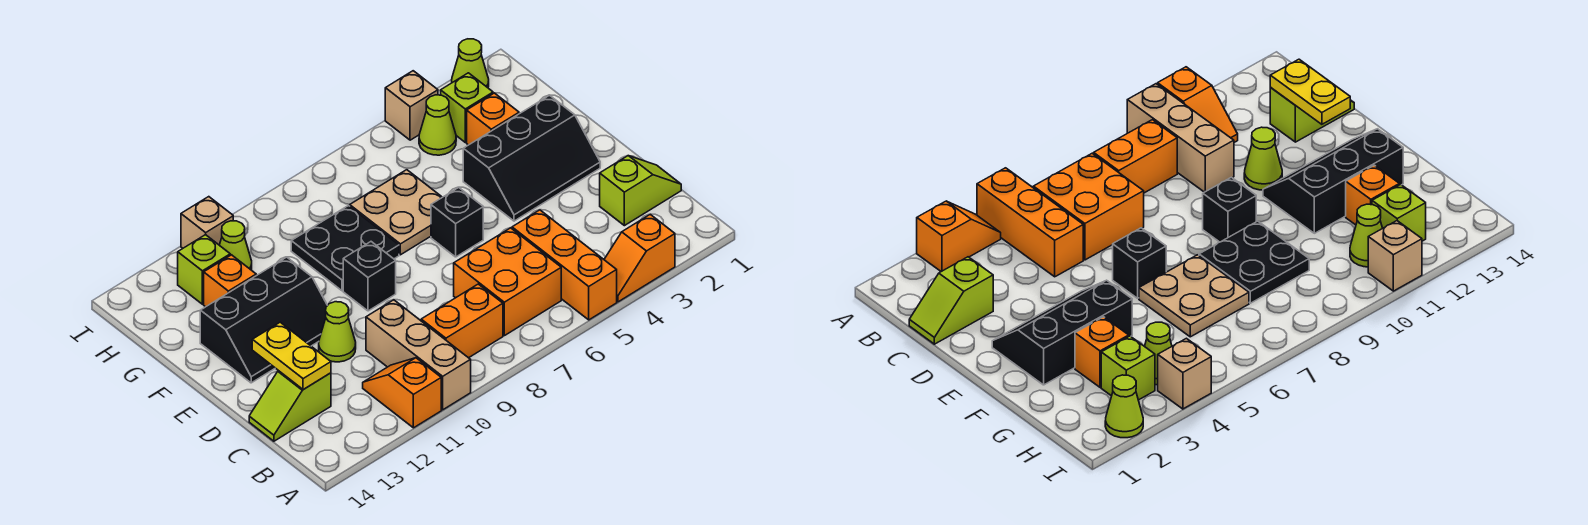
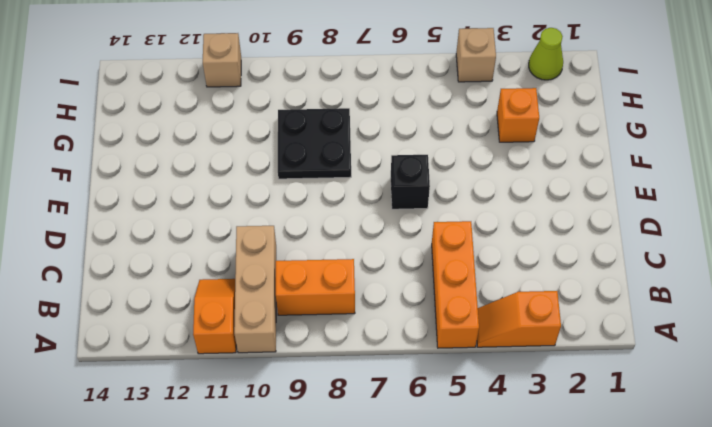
none -> orange 2x2 brick [454,228,561,336]
none -> lime 1x2 slope [600,156,681,226]
none -> lime 1x2 slope [249,371,331,441]

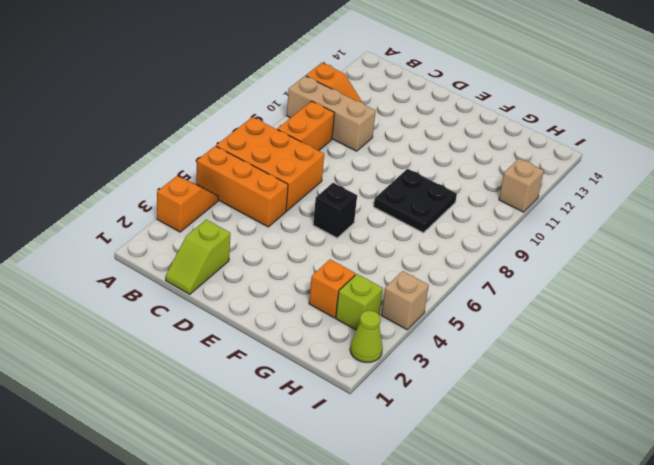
orange 2x3 brick [216,117,324,211] -> orange 2x2 brick [454,228,561,336]
none -> lime 1x2 slope [249,371,331,441]
none -> lime 1x1 cone [319,302,356,362]
none -> black 2x3 slope [463,95,600,221]

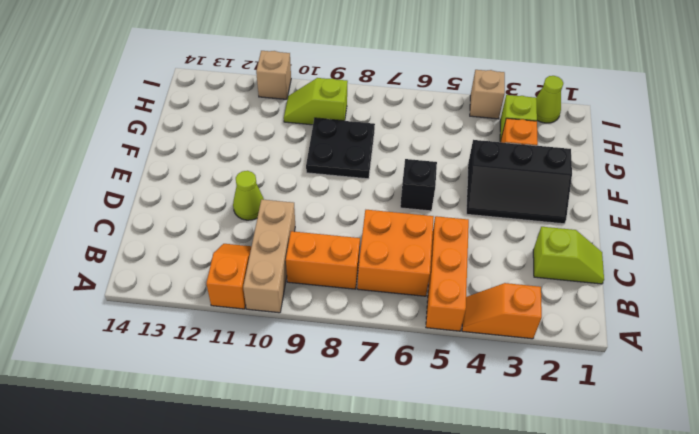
lime 1x2 slope [284,78,348,125] -> lime 1x2 slope moved to [249,371,331,441]
none -> black 1x1 brick [343,242,396,311]
none -> black 2x3 slope [200,257,328,383]
none -> tan 2x2 plate [350,170,442,255]

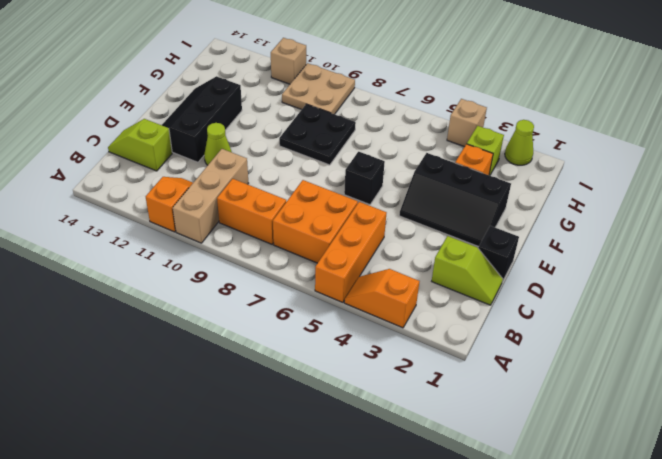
black 1x1 brick [478,226,519,282] -> black 1x1 brick moved to [343,242,396,311]
black 2x3 slope [162,76,242,162] -> black 2x3 slope turned to [200,257,328,383]
tan 2x2 plate [282,63,355,114] -> tan 2x2 plate moved to [350,170,442,255]
none -> orange 1x1 brick [204,255,256,307]
none -> lime 1x1 cone [419,95,456,155]
none -> lime 1x1 cone [220,221,252,270]

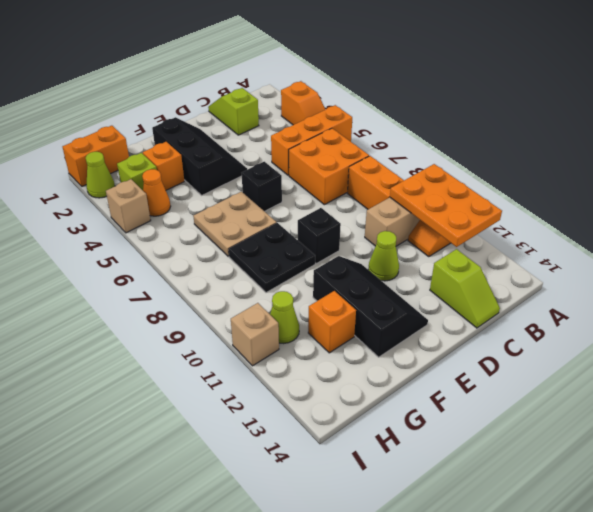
orange 2x3 plate [390,164,502,247] -> none
orange 1x2 brick [62,126,129,186] -> none
orange 1x1 cone [142,169,171,216] -> lime 1x1 cone [419,95,456,155]
none -> lime 1x1 brick [178,235,230,304]
none -> yellow 1x2 plate [252,322,331,390]

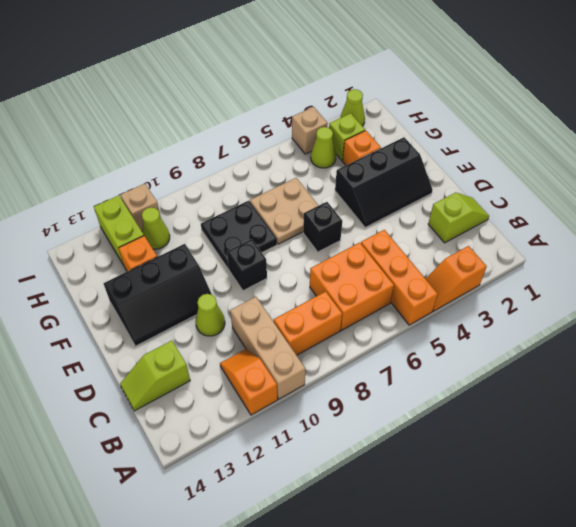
lime 1x2 brick [94,195,144,265] -> lime 1x1 brick [178,235,230,304]
none -> yellow 1x2 plate [252,322,331,390]

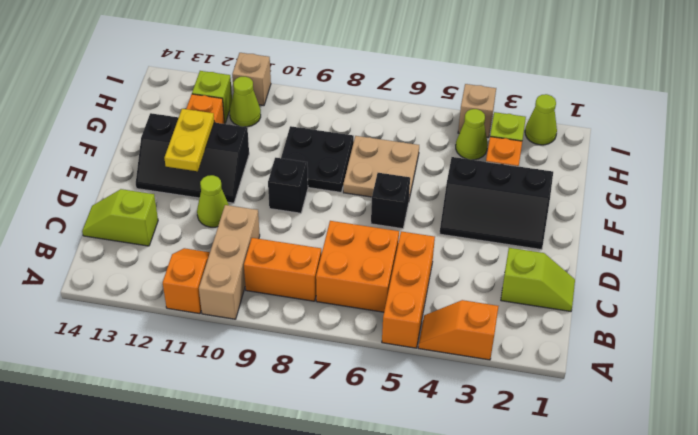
yellow 1x2 plate [164,109,214,171] -> yellow 1x2 plate moved to [252,322,331,390]

